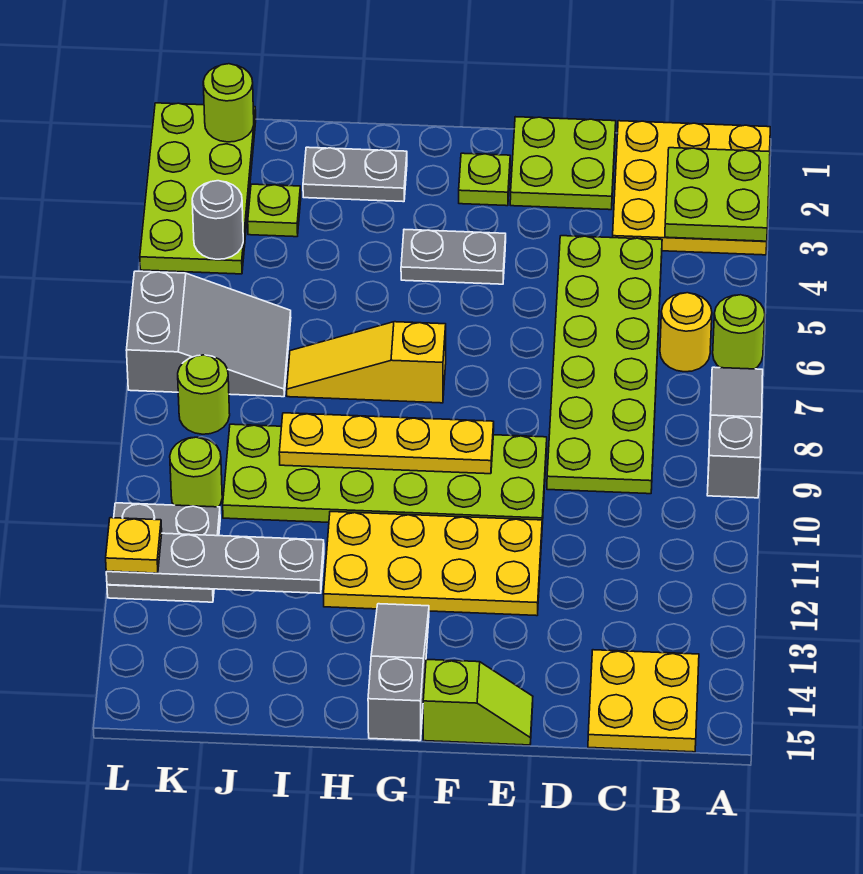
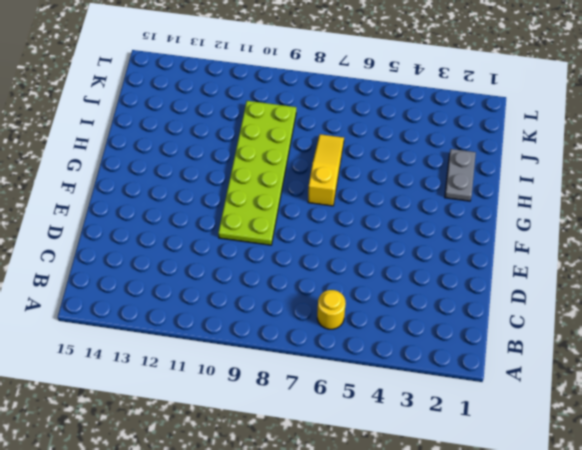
none -> yellow 3x3 plate [613,121,770,255]
none -> lime 1x1 round brick [713,295,765,369]
none -> grey 1x3 slope [707,367,763,498]

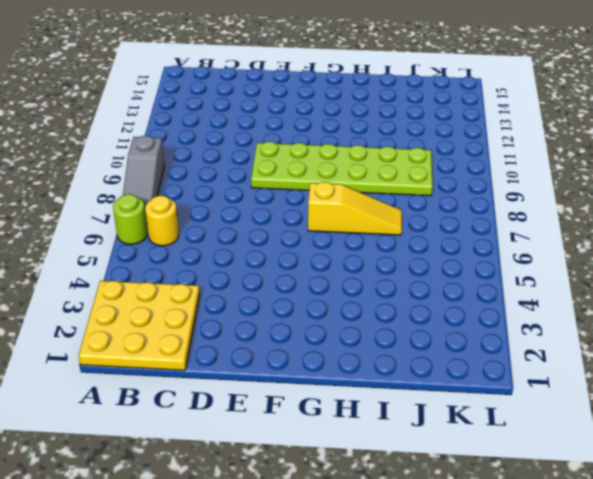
none -> yellow 2x2 plate [588,650,699,752]
none -> lime 2x6 plate [547,236,662,494]
none -> lime 2x2 plate [510,117,616,210]

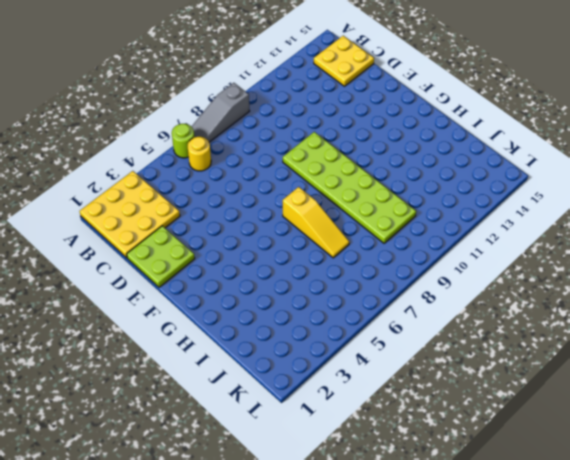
none -> lime 2x6 plate [547,236,662,494]
none -> yellow 2x4 plate [323,512,542,616]
none -> lime 1x2 slope [423,659,533,745]

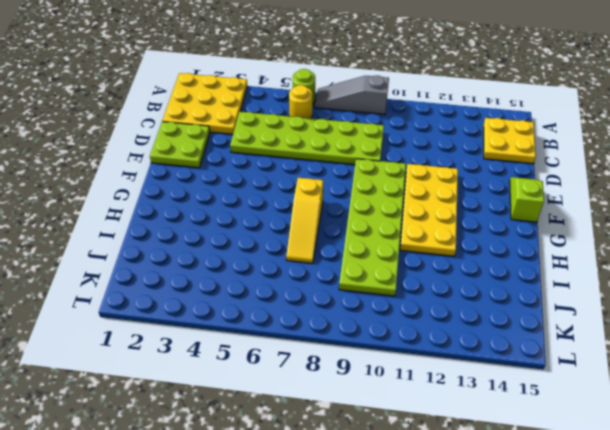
none -> lime 1x1 plate [459,153,510,206]
none -> grey 1x2 plate [401,229,506,284]
none -> grey 1x3 slope [368,604,429,741]

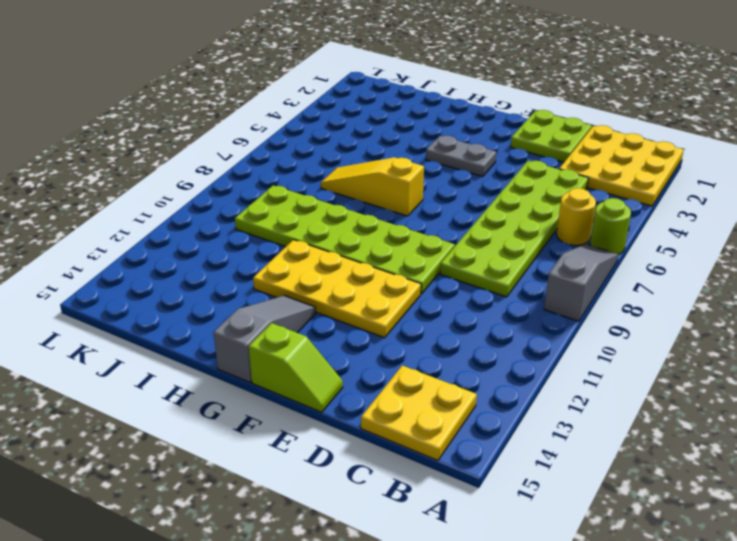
none -> lime 1x1 plate [459,153,510,206]
none -> grey 1x2 plate [303,147,407,202]
none -> lime 1x1 plate [248,184,301,237]

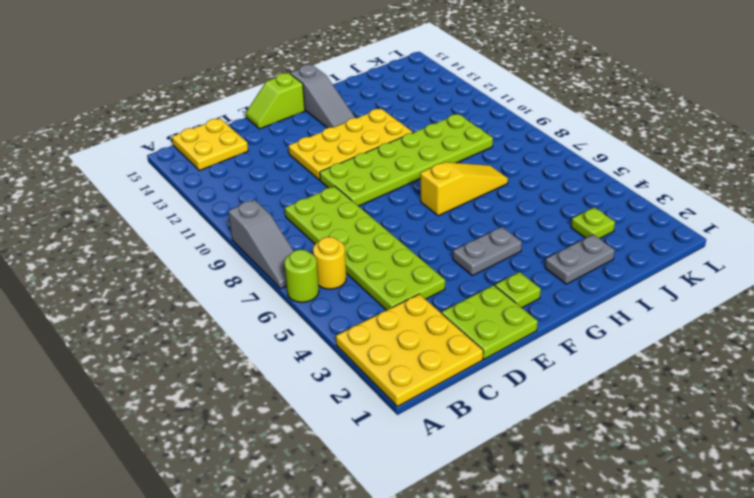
none -> grey 2x3 slope [126,271,291,397]
none -> lime 2x4 plate [140,103,256,274]
none -> lime 1x1 round brick [178,355,230,434]

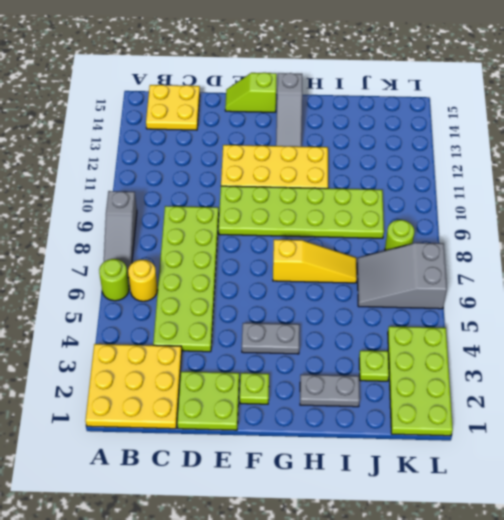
none -> lime 1x1 round brick [170,437,222,507]
none -> grey 2x2 plate [107,503,220,602]
none -> lime 2x2 plate [665,148,770,241]

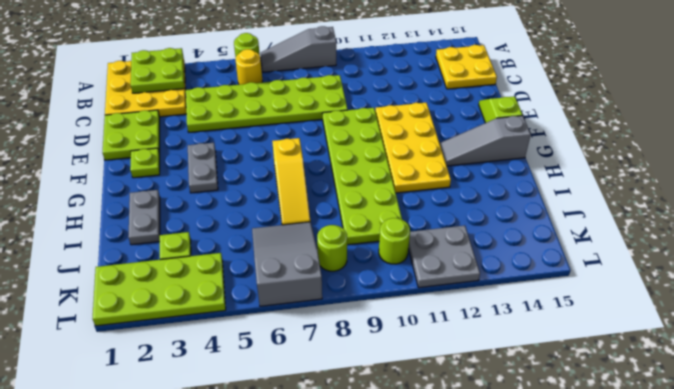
none -> yellow 1x4 plate [279,413,494,474]
none -> grey 1x4 plate [106,533,324,593]
none -> lime 1x1 round brick [203,64,254,142]

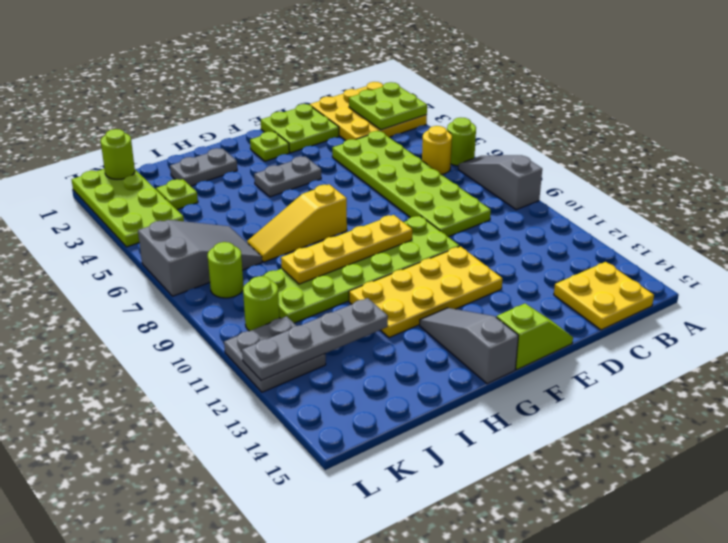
none -> grey 1x1 round brick [192,181,243,259]
none -> yellow 1x1 plate [106,518,162,573]

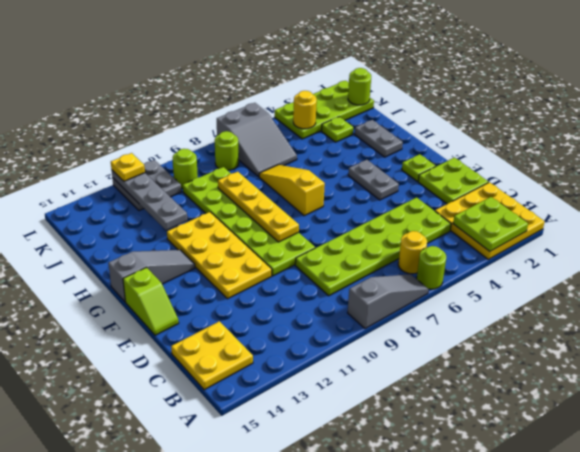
yellow 1x1 round brick [293,91,317,129] -> grey 1x1 round brick [192,181,243,259]

